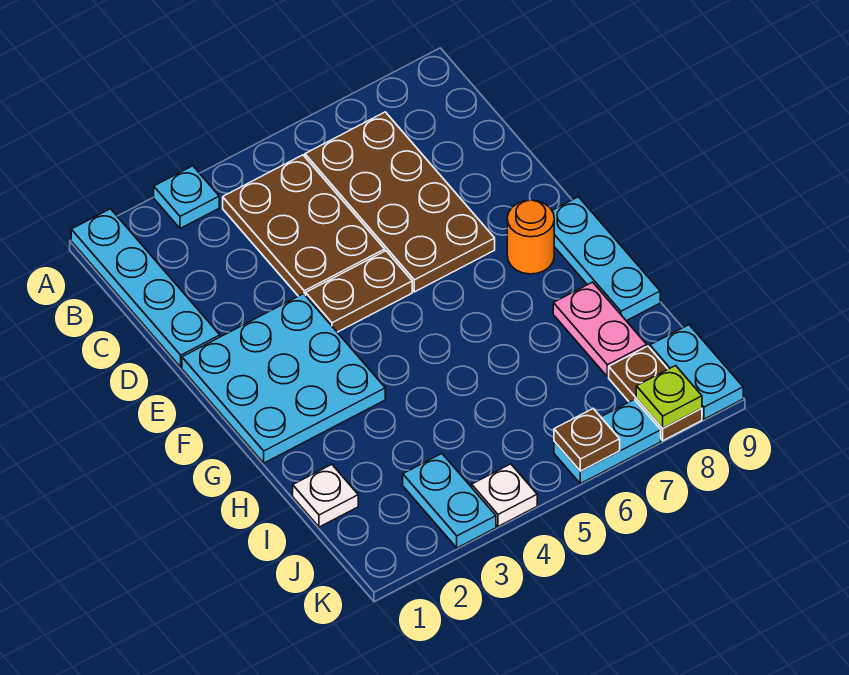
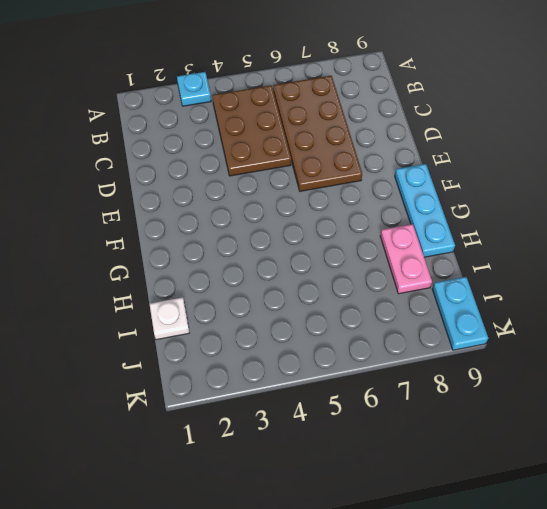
none -> cyan 1x4 plate [71,209,220,367]
none -> cyan 3x3 plate [182,294,385,463]
none -> brown 1x2 plate [306,251,412,332]

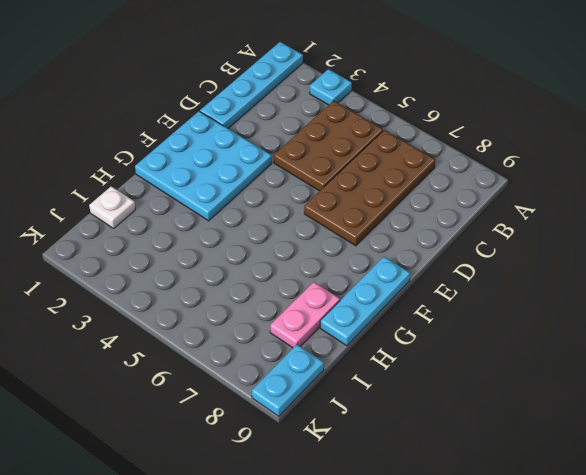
none -> brown 1x2 plate [306,251,412,332]
none -> orange 1x1 round brick [507,200,554,274]
none -> cyan 1x2 plate [403,454,496,548]

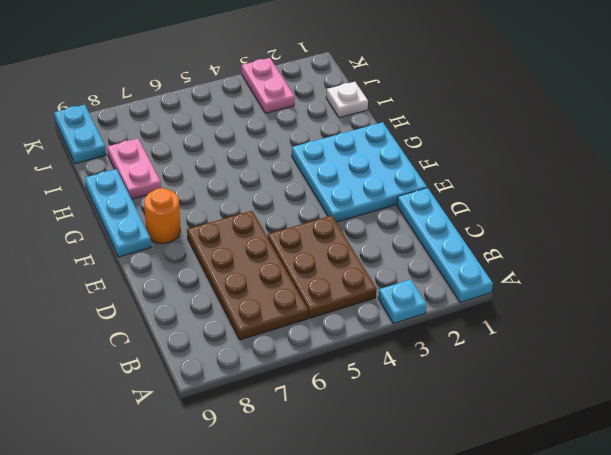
pink 1x2 plate [242,58,295,113] -> cyan 1x2 plate [403,454,496,548]
none -> brown 1x2 plate [306,251,412,332]
none -> brown 1x2 plate [609,346,702,441]
none -> white 1x1 plate [472,464,537,527]

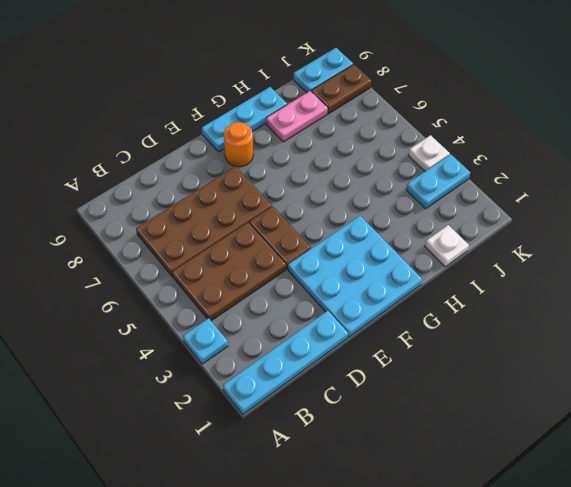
none -> cyan 1x2 plate [554,400,661,484]
none -> brown 1x1 plate [554,409,620,471]
none -> lime 1x1 plate [636,366,702,428]

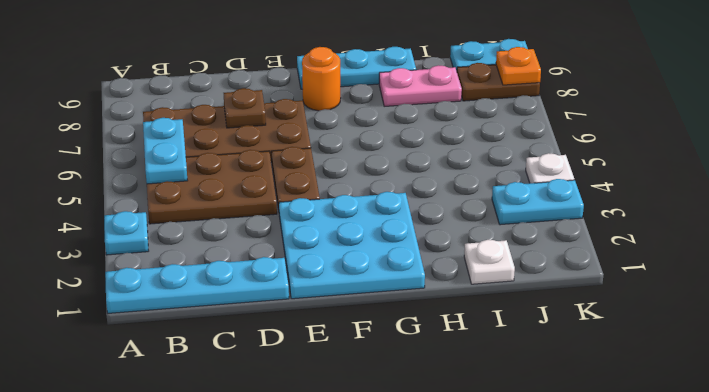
cyan 1x2 plate [143,118,188,184] -> cyan 1x2 plate moved to [554,400,661,484]
brown 1x1 plate [224,88,266,128] -> brown 1x1 plate moved to [554,409,620,471]
orange 1x1 plate [496,47,541,85] -> lime 1x1 plate [636,366,702,428]

